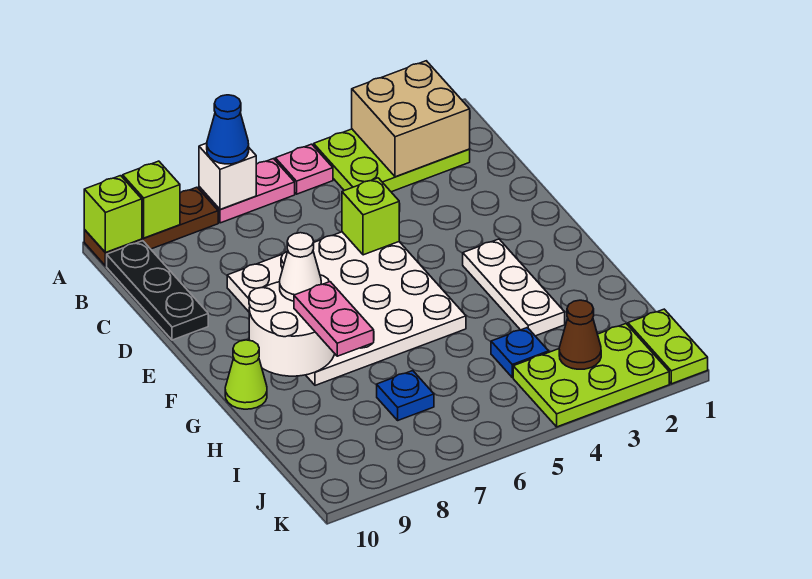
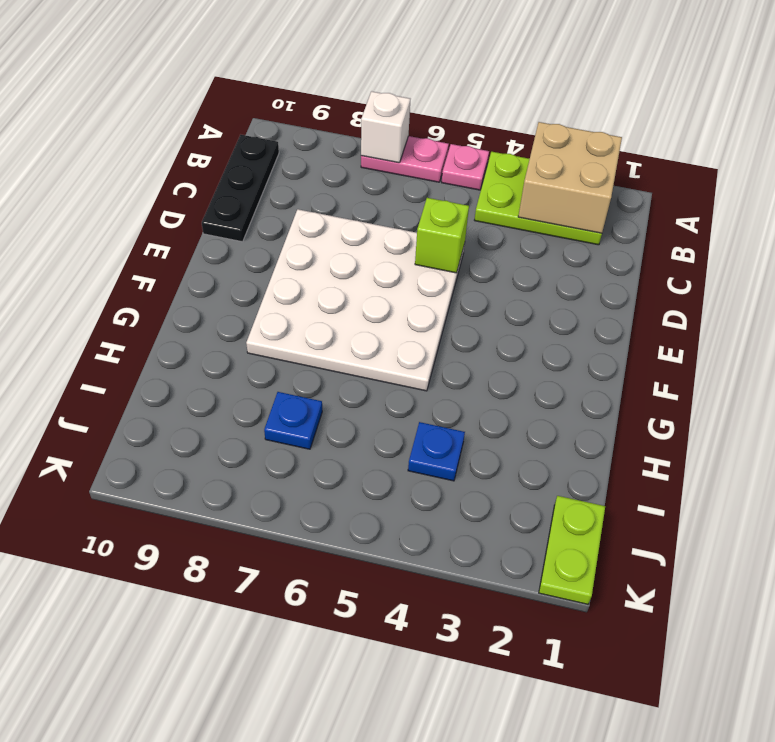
none -> brown 1x3 plate [84,187,218,266]
none -> white 1x3 plate [463,239,565,336]
none -> lime 1x1 cone [225,340,267,409]

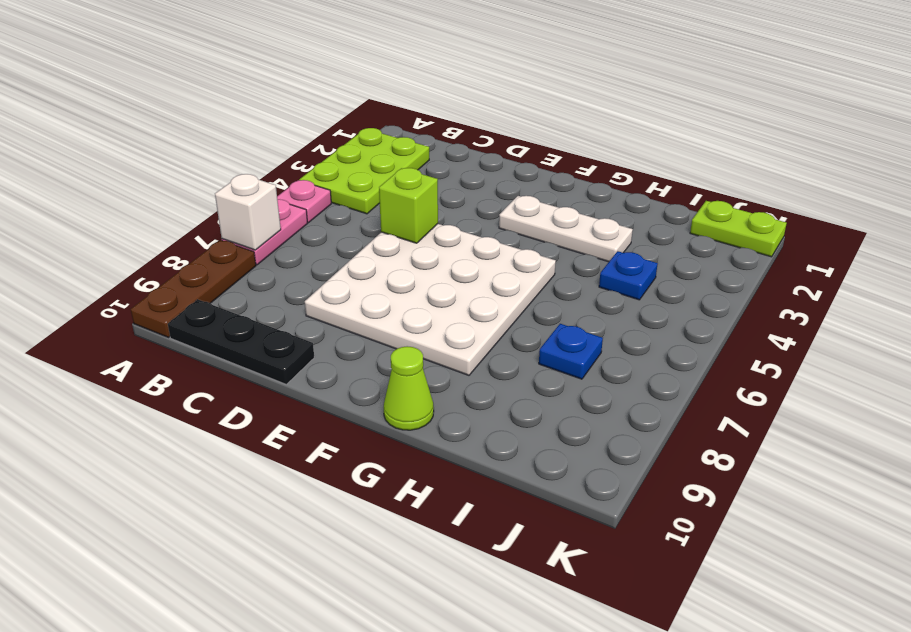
none -> lime 2x3 plate [513,324,669,427]
none -> tan 2x2 brick [352,61,470,177]
none -> lime 1x1 brick [123,161,180,238]

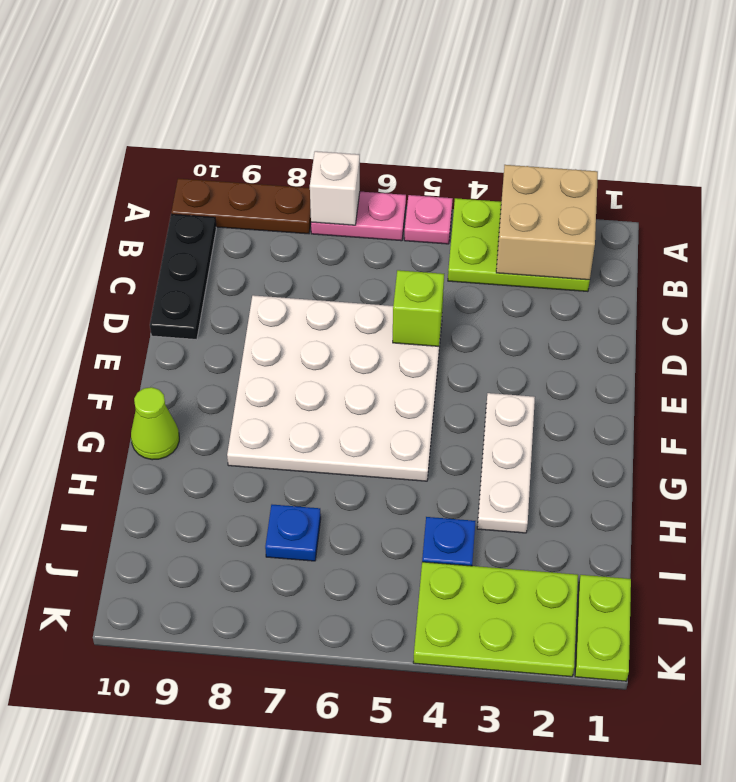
none -> lime 1x1 brick [123,161,180,238]
none -> lime 1x1 brick [84,176,142,253]
none -> white 2x2 round brick [249,282,335,376]

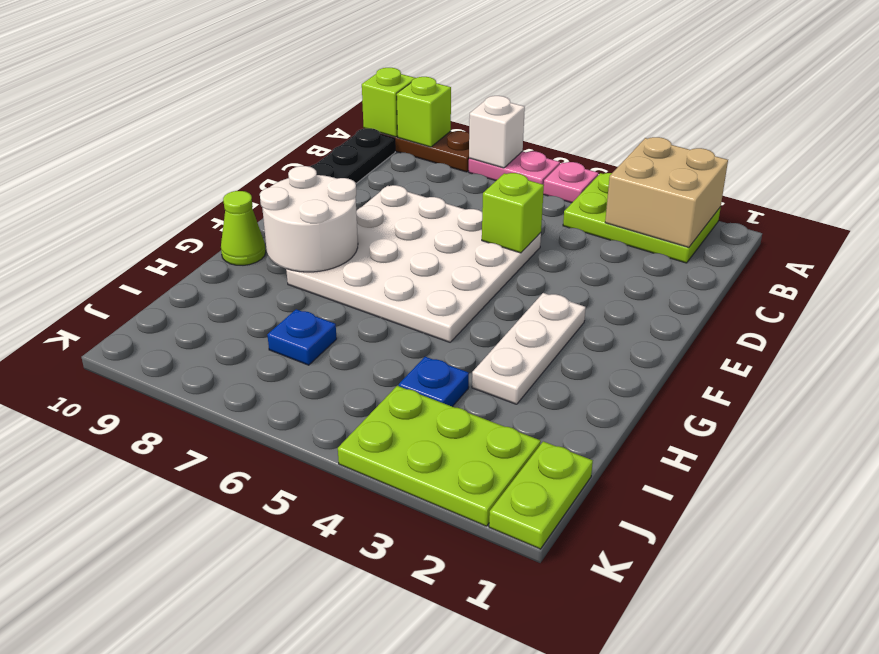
none -> brown 1x1 cone [559,300,601,369]
none -> blue 1x1 cone [207,95,249,164]
none -> white 1x1 cone [280,233,321,301]

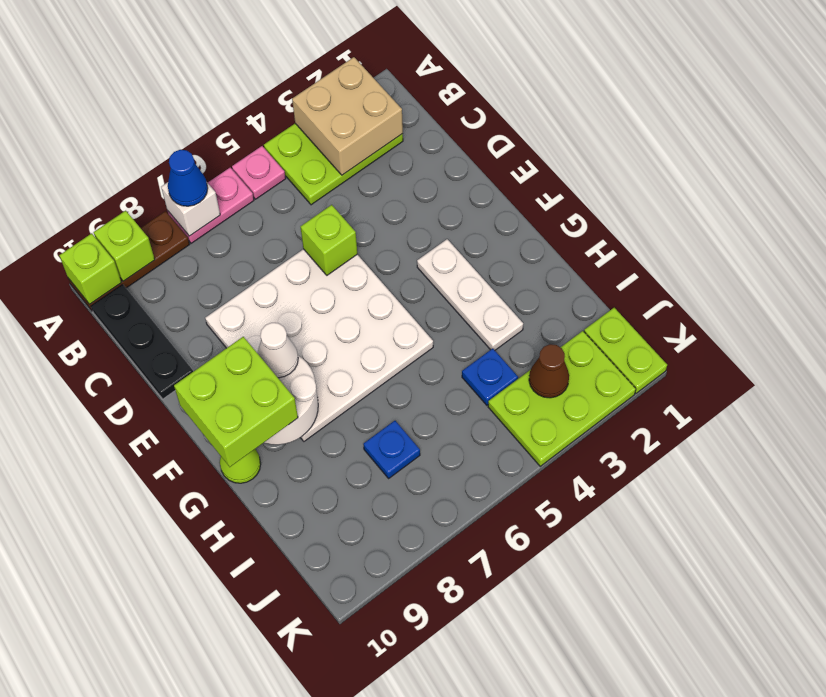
lime 2x2 brick [174,337,298,467] -> none
none -> pink 1x2 plate [294,282,374,356]

